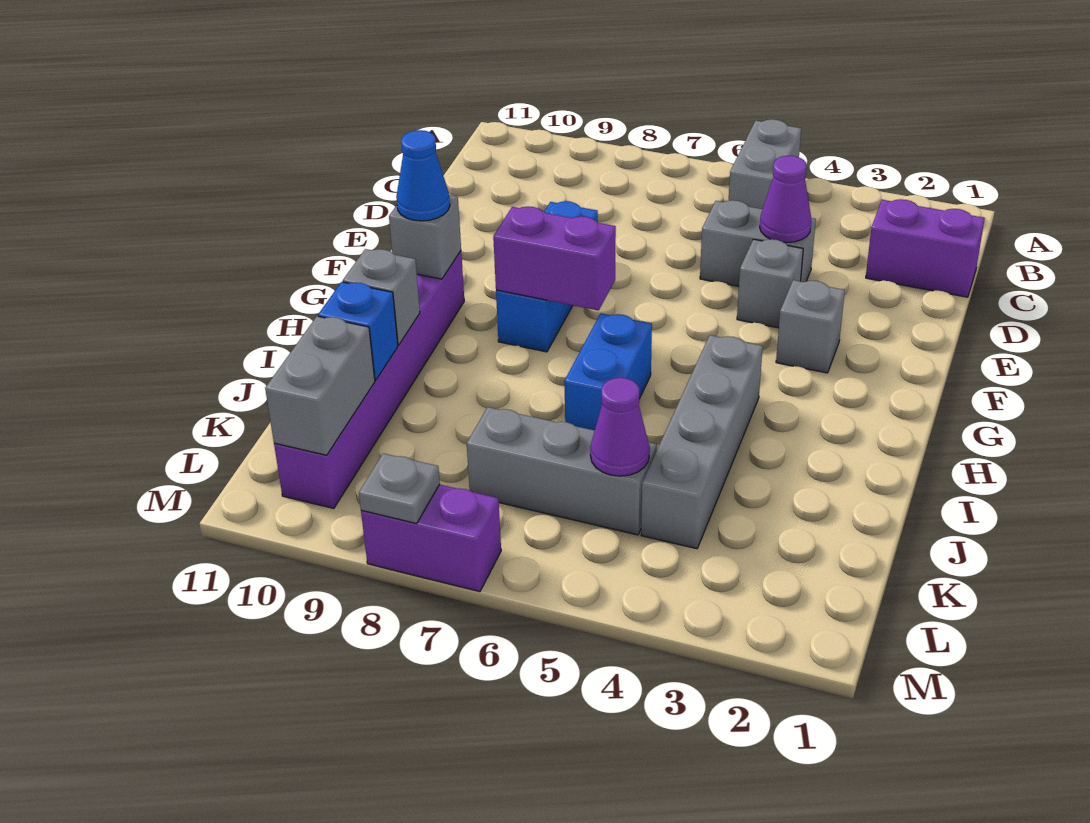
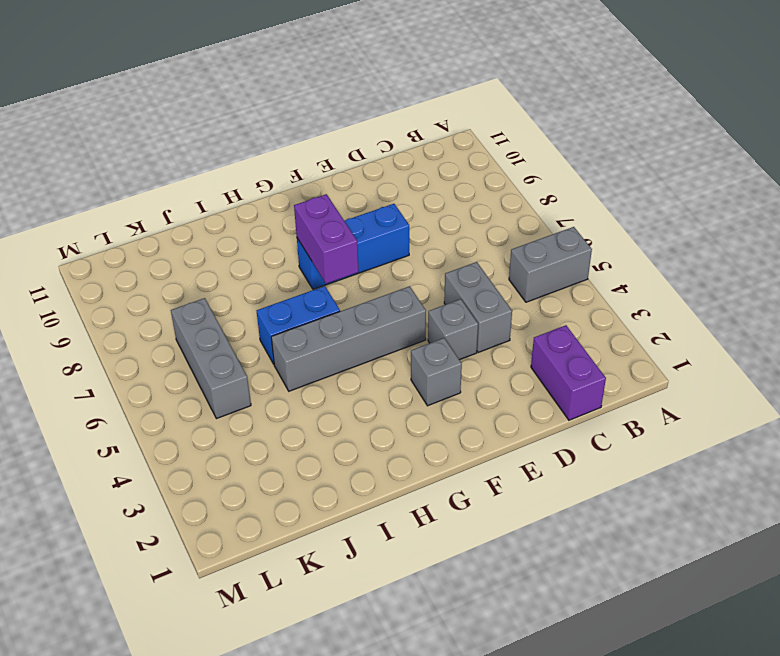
grey 1x4 brick [271,286,426,391] -> grey 1x4 brick moved to [641,335,763,549]
none -> purple 1x6 brick [274,251,464,508]
none -> purple 1x2 brick [361,484,501,592]
none -> purple 1x1 cone [760,156,811,243]

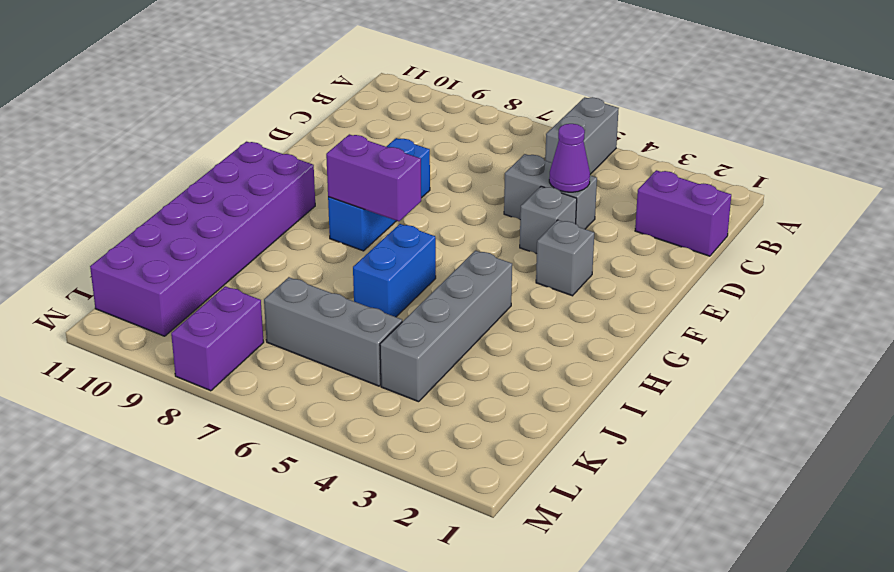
purple 2x6 brick [90,142,315,336] -> purple 1x6 brick [274,251,464,508]
purple 1x2 brick [171,286,264,391] -> purple 1x2 brick turned to [361,484,501,592]
none -> grey 1x1 brick [389,195,461,279]
none -> grey 1x1 brick [343,249,420,345]
none -> blue 1x1 brick [318,282,398,380]

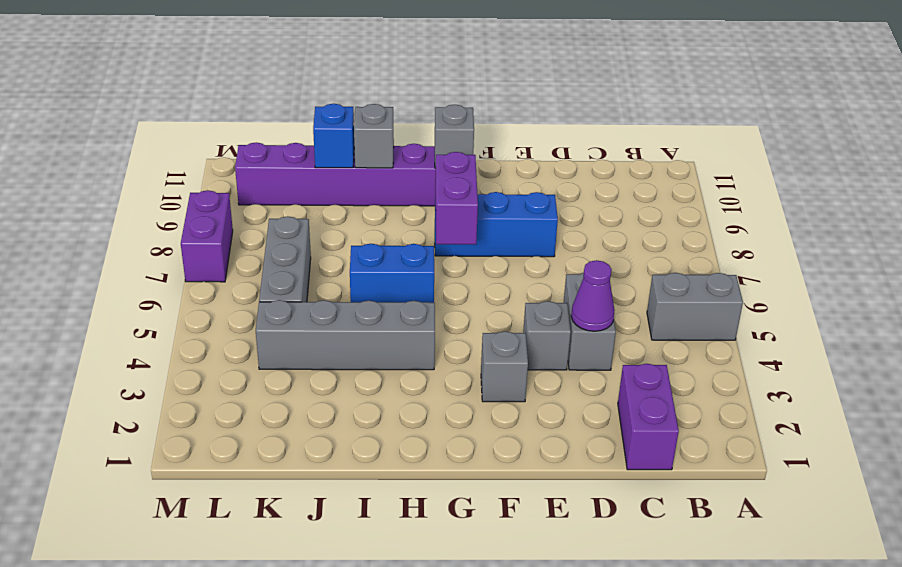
none -> purple 1x1 cone [590,378,650,476]
none -> grey 1x2 brick [265,316,375,455]
none -> grey 1x1 plate [359,453,440,524]

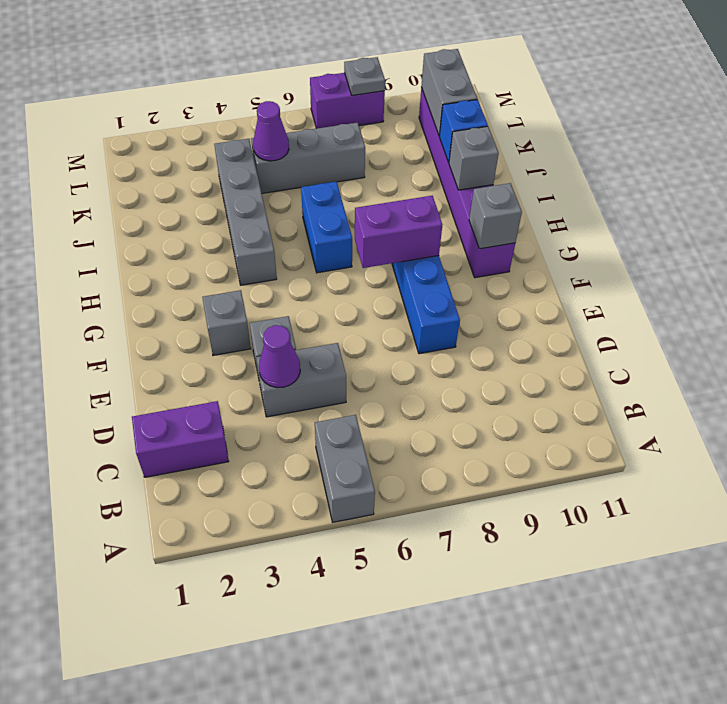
none -> blue 1x1 cone [396,130,450,221]

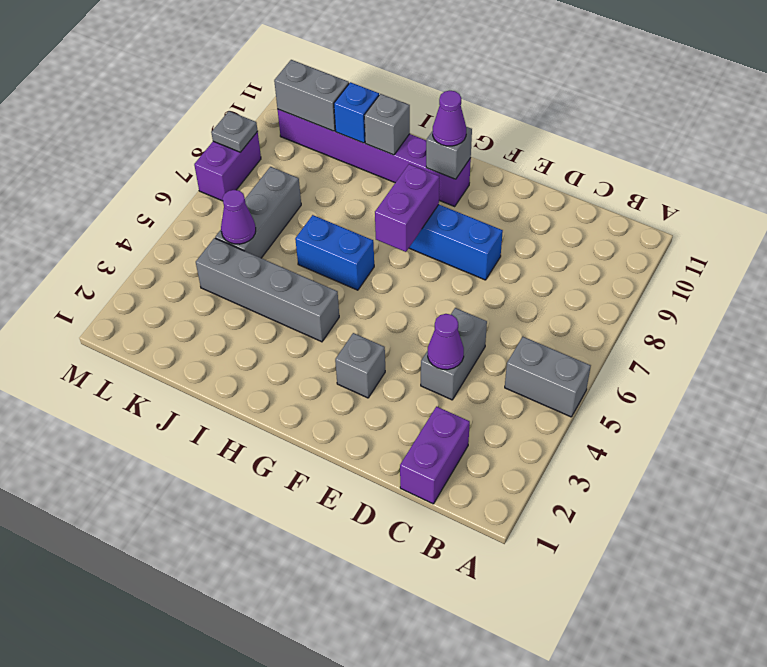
purple 1x1 cone [433,91,466,146] -> blue 1x1 cone [396,130,450,221]
none -> grey 1x1 brick [737,239,803,328]

